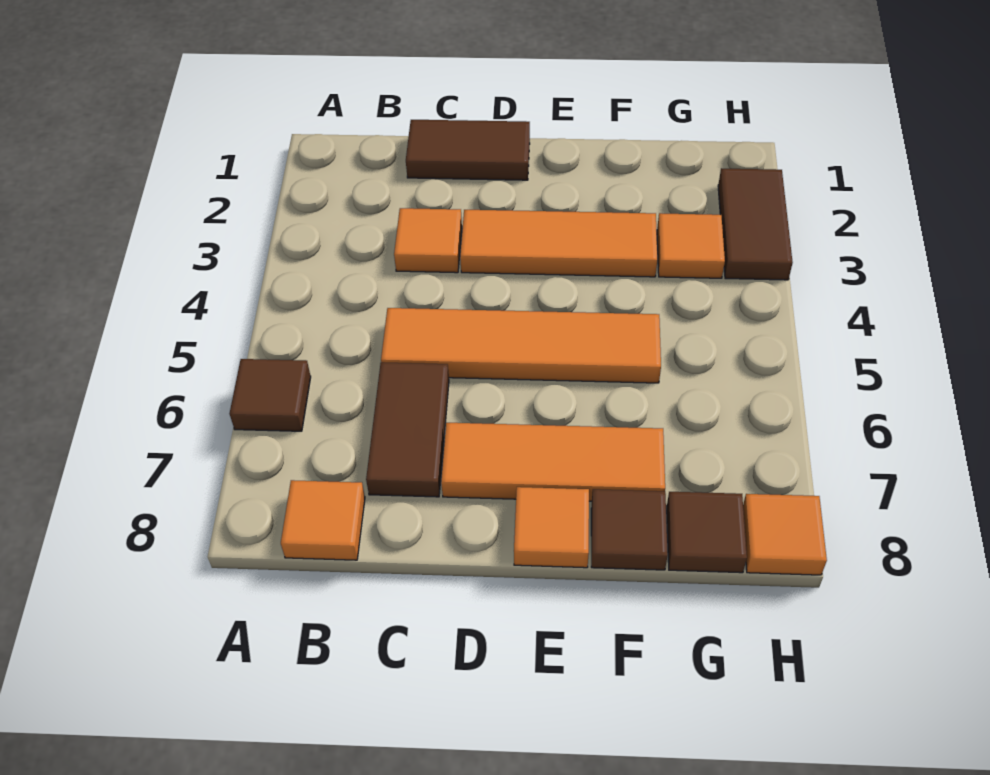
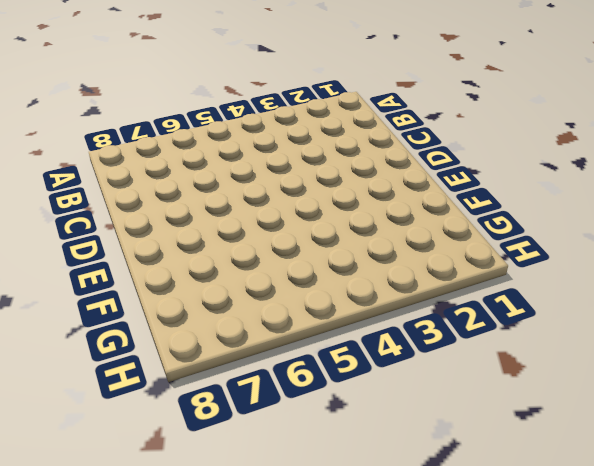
none -> brown 1x1 tile [230,359,311,431]
none -> orange 1x1 tile [281,480,365,560]
none -> brown 1x2 tile [406,120,530,180]

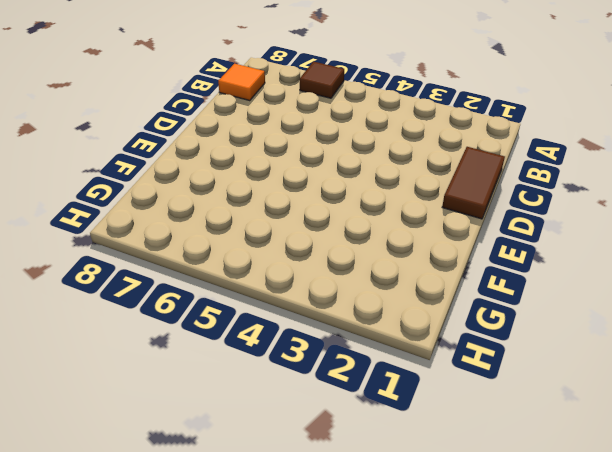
none -> orange 1x1 tile [394,208,462,273]
none -> orange 1x4 tile [381,308,661,383]
none -> brown 1x2 tile [366,362,449,497]

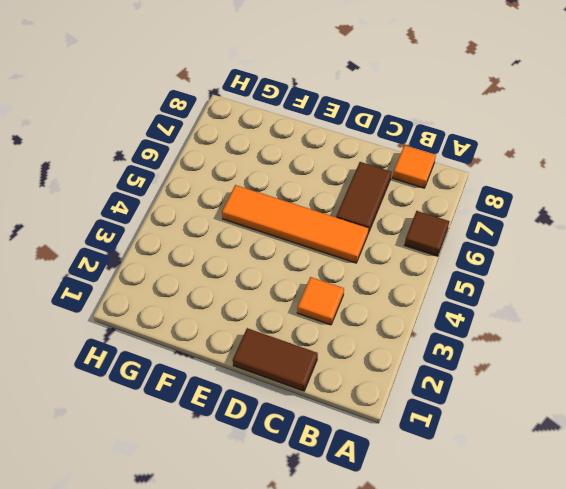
none -> orange 1x3 tile [460,210,657,277]
none -> orange 1x3 tile [441,423,665,501]
none -> orange 1x1 tile [514,487,589,568]

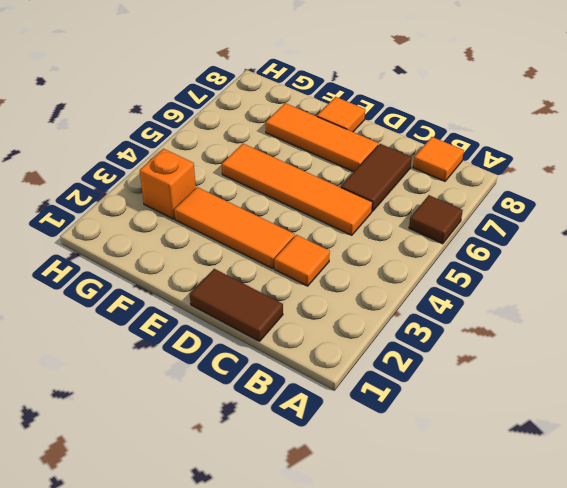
orange 1x1 brick [139,149,196,219] -> orange 1x1 tile [657,213,725,278]
none -> brown 1x1 tile [591,489,668,570]
none -> brown 1x1 tile [667,492,747,573]
none -> brown 1x2 tile [718,168,793,280]

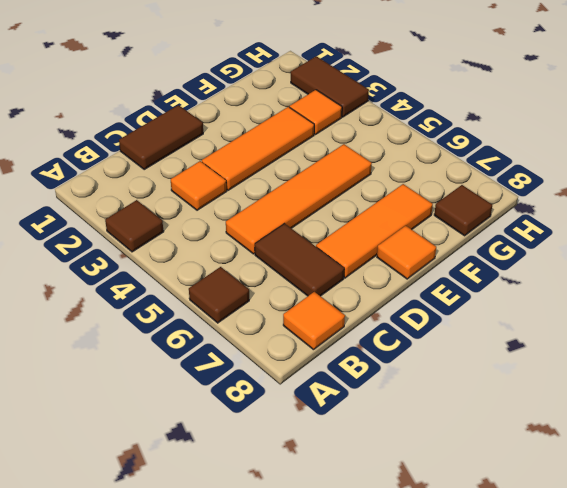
brown 1x1 tile [105,200,164,252] -> brown 1x1 tile moved to [591,489,668,570]
none -> orange 1x1 tile [743,494,827,575]

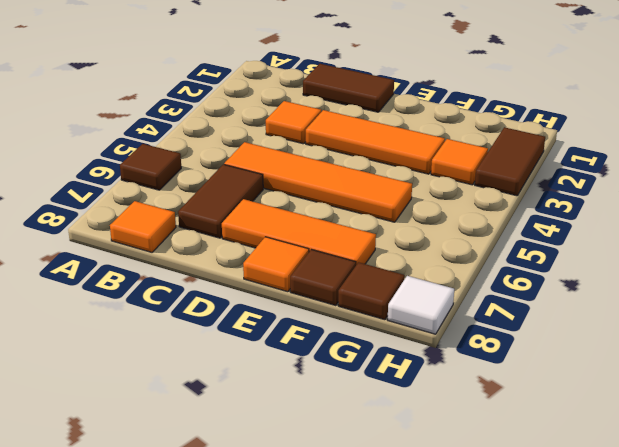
white 1x1 tile [388,276,454,334] -> orange 1x1 tile [743,494,827,575]

